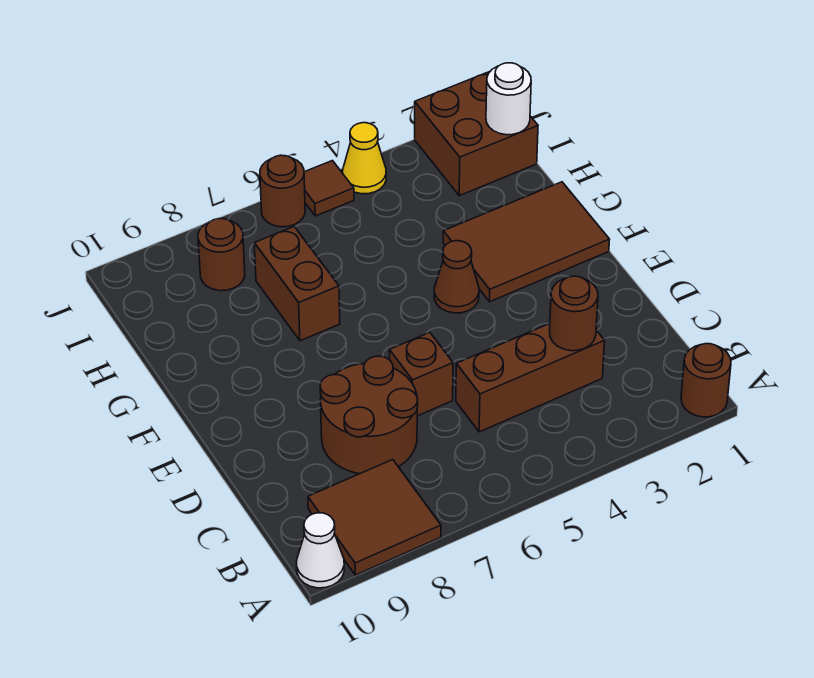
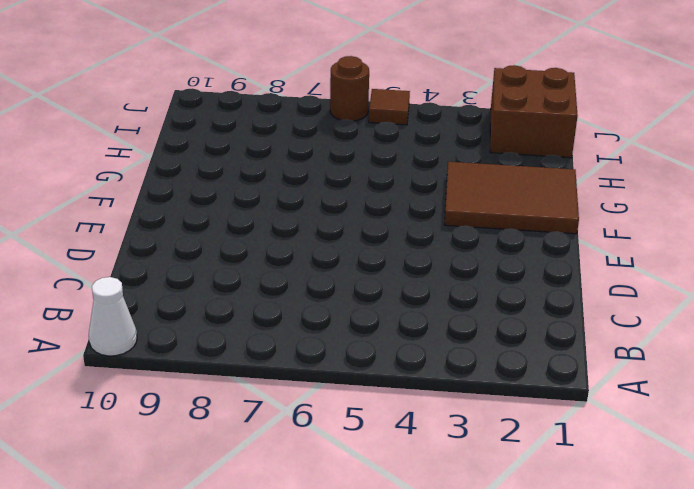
none -> brown 1x1 round brick [681,344,731,417]
none -> brown 2x2 tile [308,460,441,575]
none -> brown 1x3 brick [456,324,605,432]

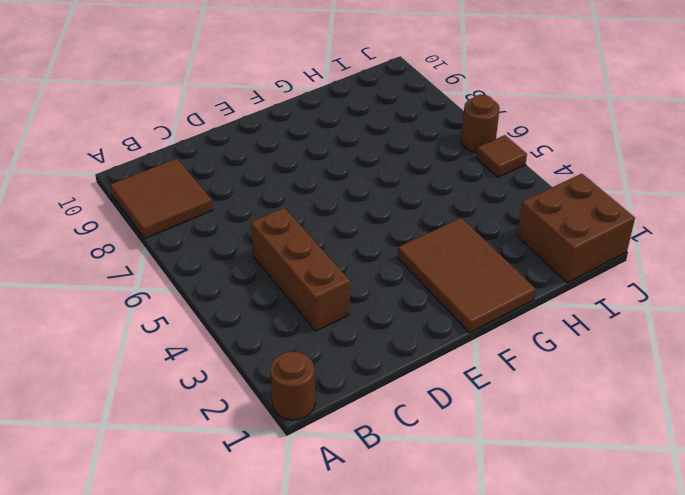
none -> white 1x1 cone [296,513,344,588]
none -> brown 2x2 round brick [320,356,418,474]
none -> brown 1x1 brick [389,332,453,416]

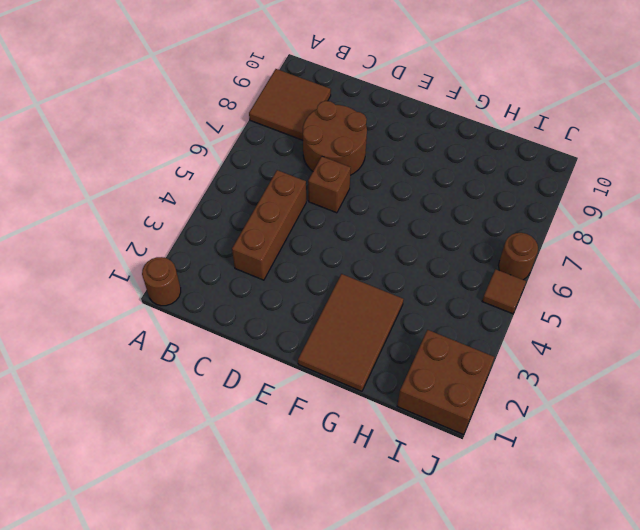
none -> white 1x1 cone [296,513,344,588]
none -> brown 1x1 cone [434,241,479,313]
none -> brown 1x2 brick [254,227,340,341]

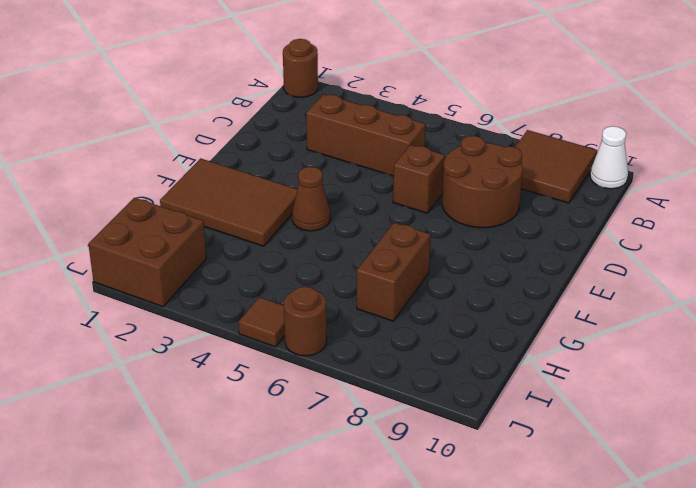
none -> brown 1x1 round brick [198,219,245,291]
none -> yellow 1x1 cone [343,123,386,194]
none -> brown 1x1 round brick [550,276,598,351]

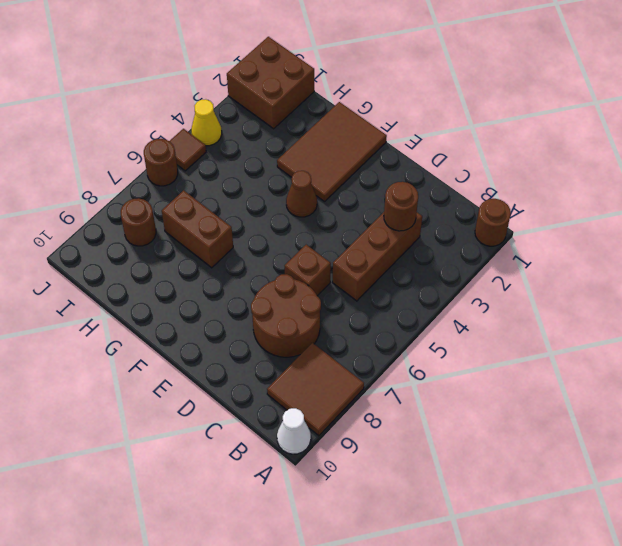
none -> white 1x1 round brick [486,63,531,135]

